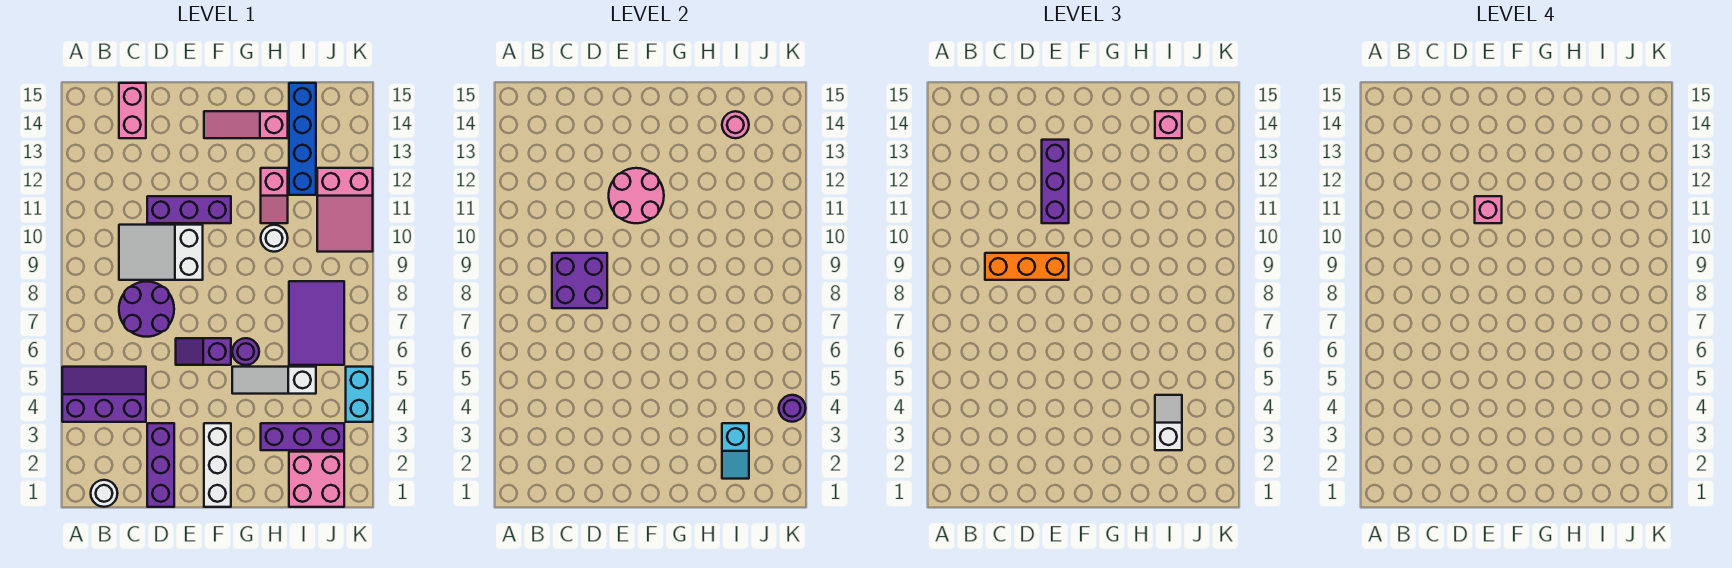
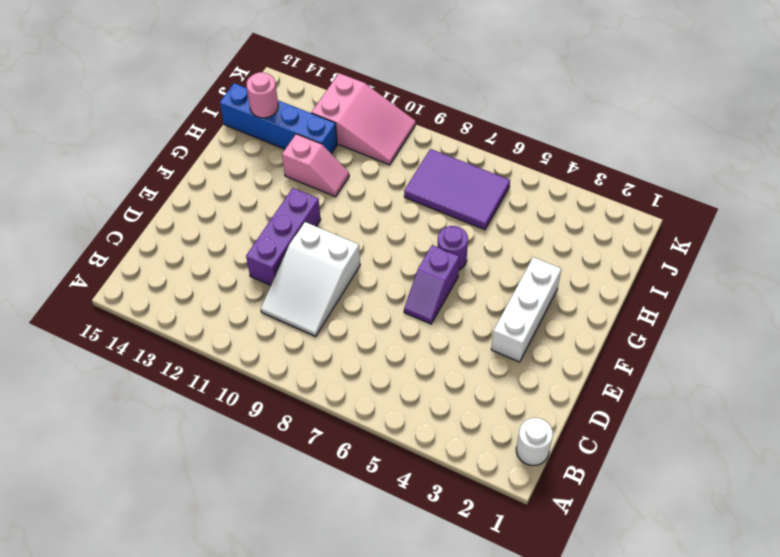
white 1x3 brick [491,257,561,362] -> white 1x3 brick turned to [204,423,231,507]
none -> purple 2x3 slope [62,367,146,422]
none -> purple 2x2 round brick [119,281,174,337]
none -> pink 1x2 brick [119,83,146,138]
none -> purple 1x3 brick [147,423,174,507]

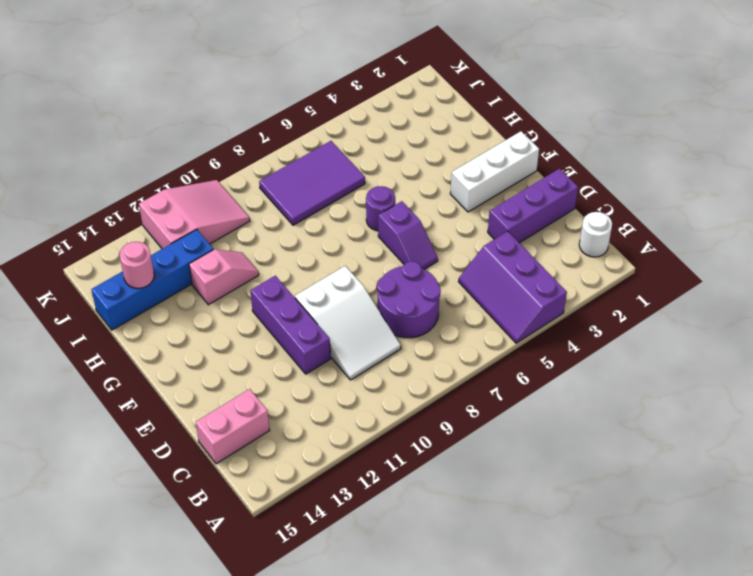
none -> pink 1x3 slope [204,111,288,138]
none -> white 1x3 slope [232,367,316,394]
none -> purple 1x3 brick [261,423,344,450]
none -> white 1x1 round brick [261,225,288,252]

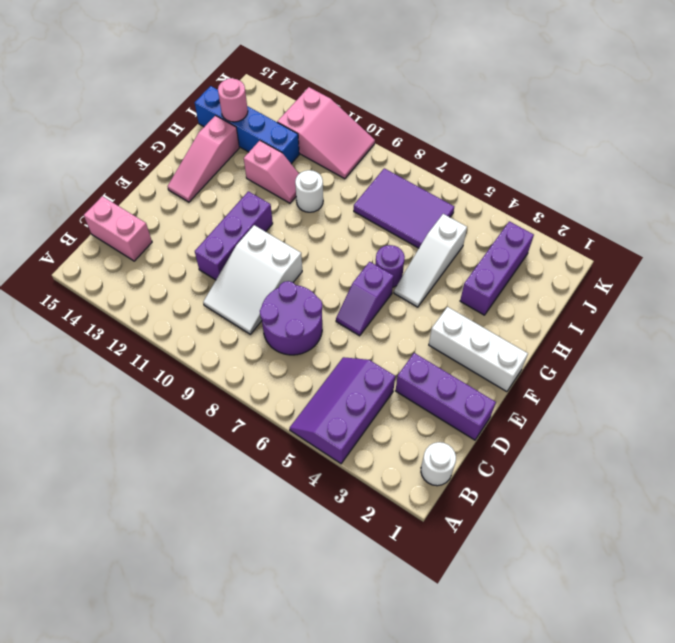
none -> pink 2x2 brick [289,452,344,507]
none -> cyan 1x2 brick [346,367,373,422]
none -> purple 2x2 brick [552,253,607,308]
none -> pink 2x2 round brick [609,168,664,223]

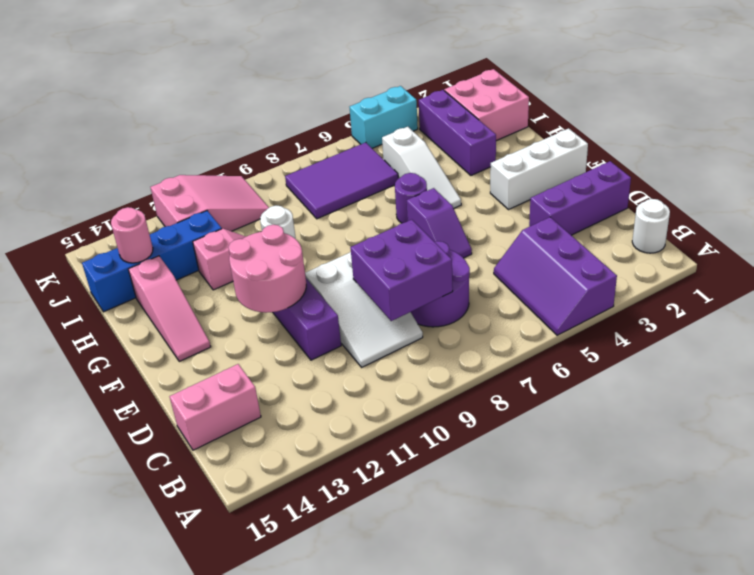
none -> cyan 1x2 slope [722,423,749,479]
none -> purple 1x1 round brick [779,395,806,422]
none -> orange 1x3 brick [985,253,1069,280]
none -> purple 1x3 brick [1042,140,1069,223]

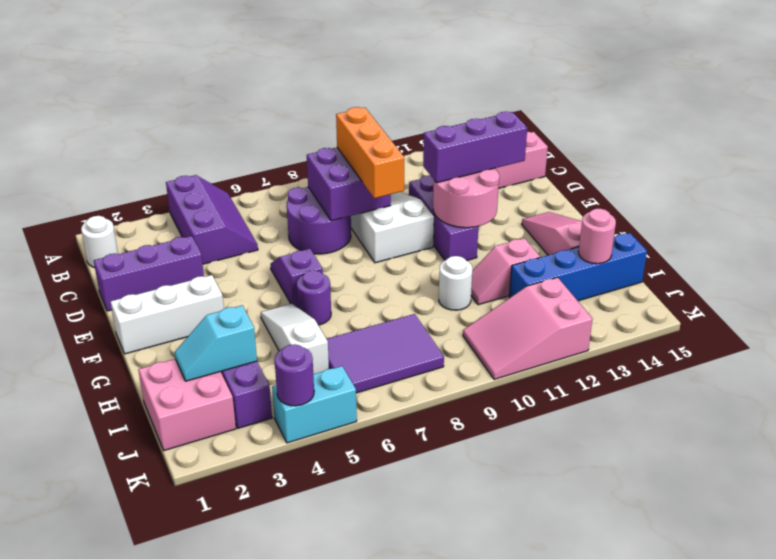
none -> white 1x2 slope [1155,395,1182,450]
none -> pink 1x1 brick [1155,111,1182,138]
none -> pink 1x1 brick [1475,196,1502,223]

